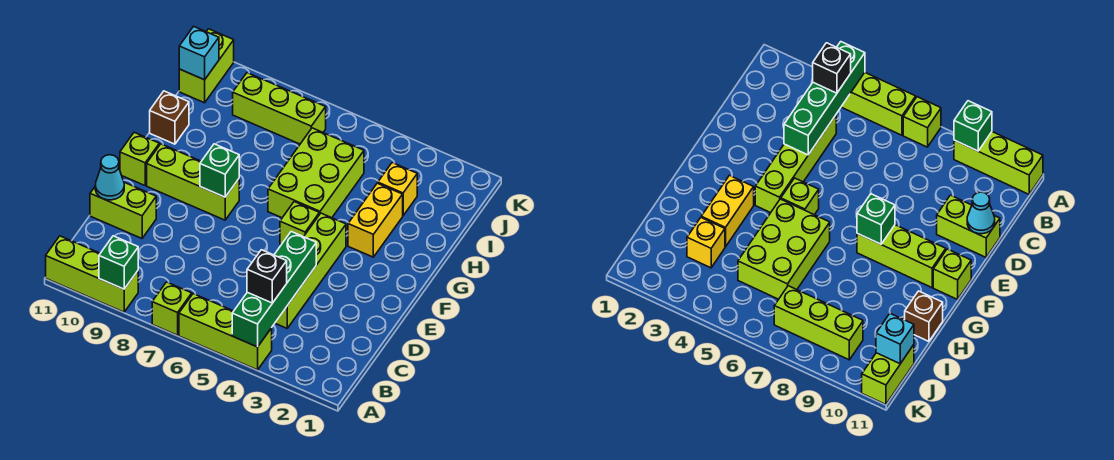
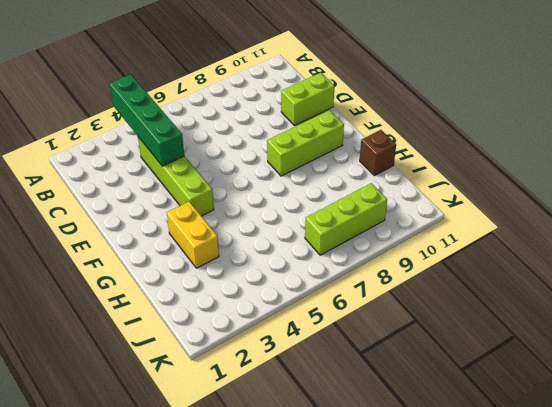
none -> lime 1x3 brick [179,294,272,370]
none -> lime 1x1 brick [152,282,192,335]
none -> lime 1x3 brick [46,236,138,312]

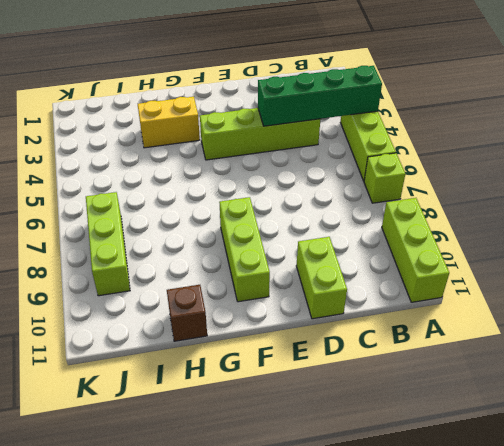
none -> lime 1x1 brick [280,202,319,245]
none -> lime 1x1 brick [120,132,159,185]
none -> lime 2x3 brick [268,128,364,218]

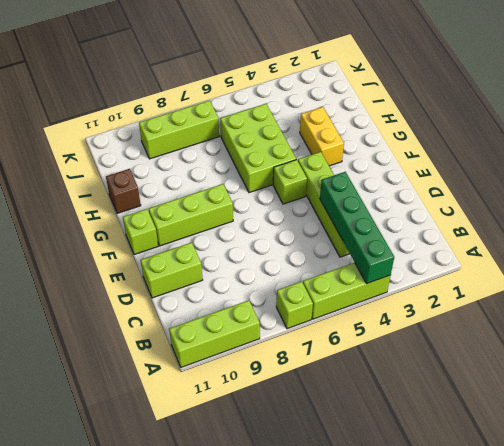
none -> yellow 1x1 brick [378,163,417,215]
none -> lime 1x2 brick [179,29,234,103]
none -> green 1x1 brick [99,236,138,289]

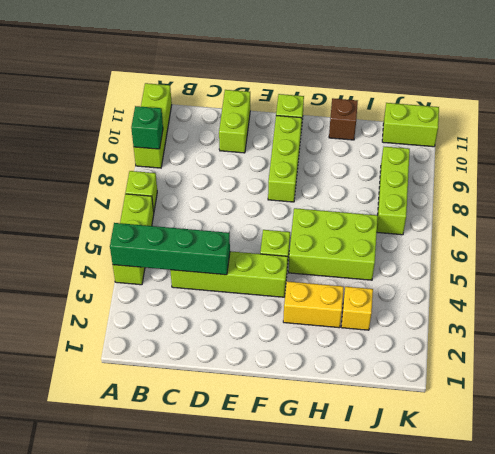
none -> cyan 1x1 cone [95,155,124,200]
none -> green 1x1 brick [200,144,239,197]
none -> cyan 1x1 brick [179,26,219,80]

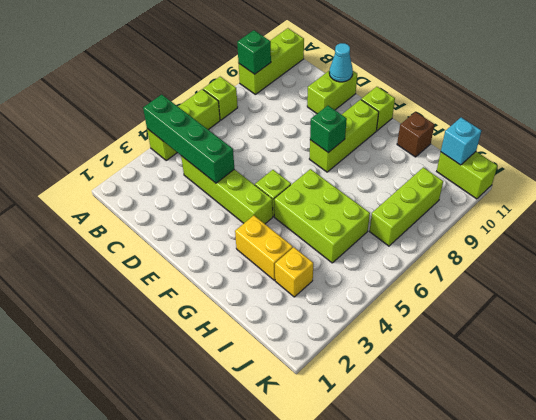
none -> black 1x1 brick [247,250,287,303]

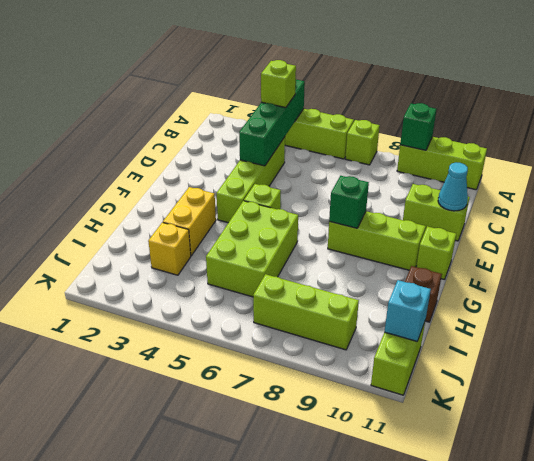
lime 1x1 brick [261,60,296,108] -> black 1x1 brick [247,250,287,303]

